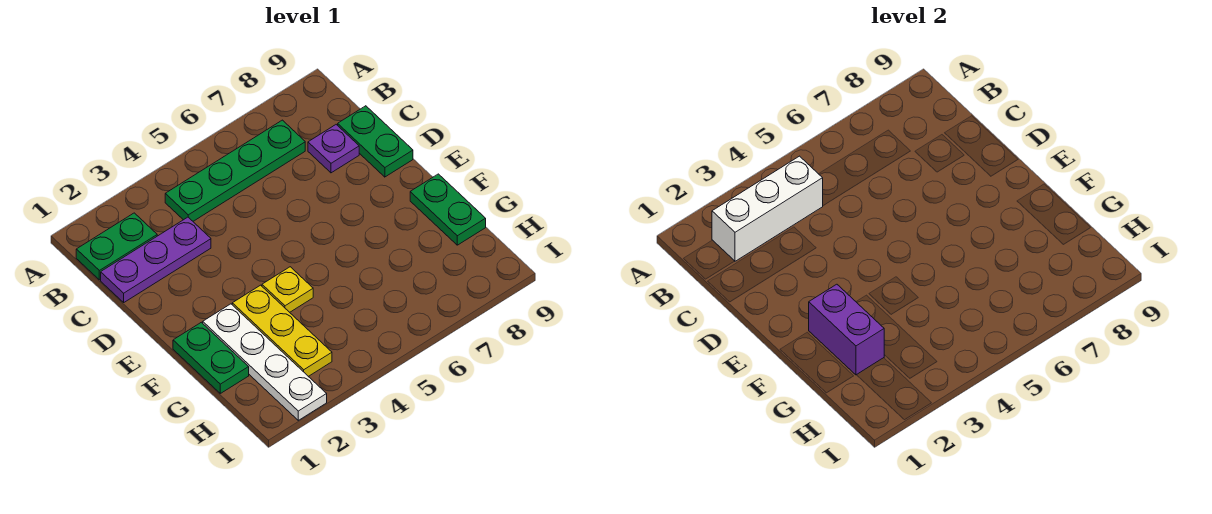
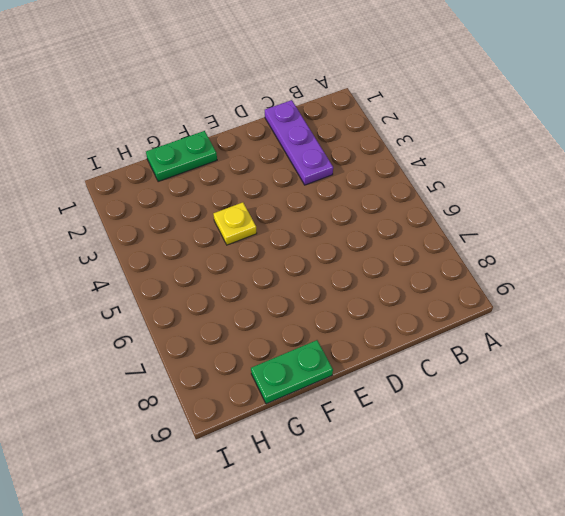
none -> green 1x2 plate [76,213,157,280]
none -> green 1x4 plate [165,120,305,221]
none -> purple 1x1 plate [308,125,359,173]

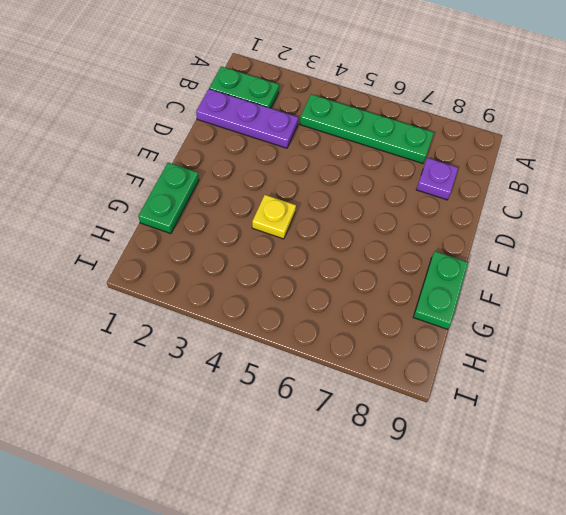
none -> green 1x2 plate [338,106,413,177]
none -> white 1x4 plate [203,304,327,420]
none -> yellow 1x3 plate [232,285,332,376]

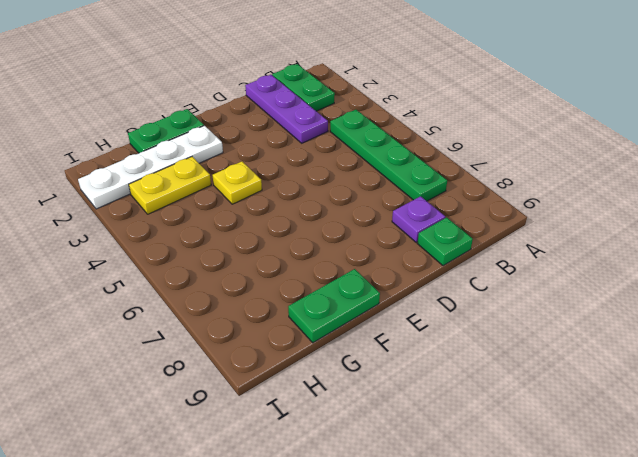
green 1x1 plate [417,217,473,266] -> green 1x2 plate [338,106,413,177]
yellow 1x2 plate [129,157,211,214] -> yellow 1x3 plate [232,285,332,376]
none -> white 1x3 brick [712,156,823,261]
none -> purple 1x2 brick [809,284,884,375]

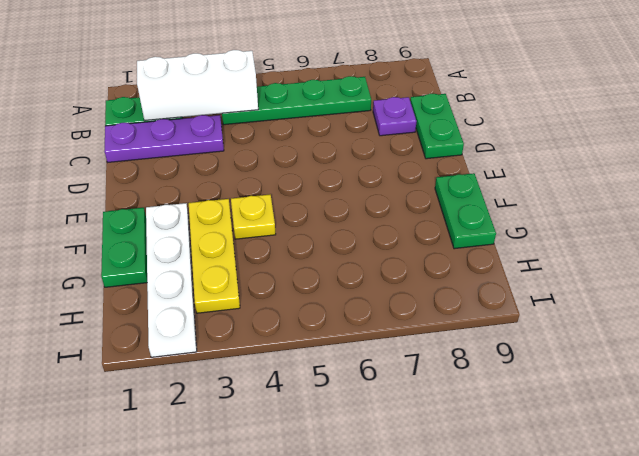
none -> purple 1x2 brick [809,284,884,375]

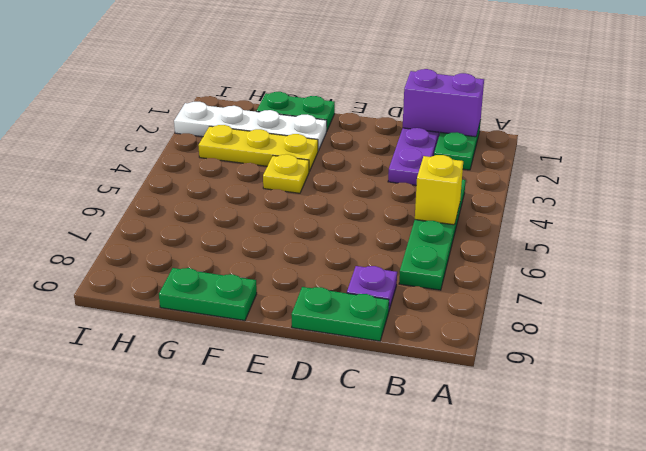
purple 1x2 brick [403,69,484,137] -> purple 1x2 brick moved to [809,284,884,375]
yellow 1x1 brick [415,155,463,225] -> none
none -> white 1x3 brick [712,156,823,261]

